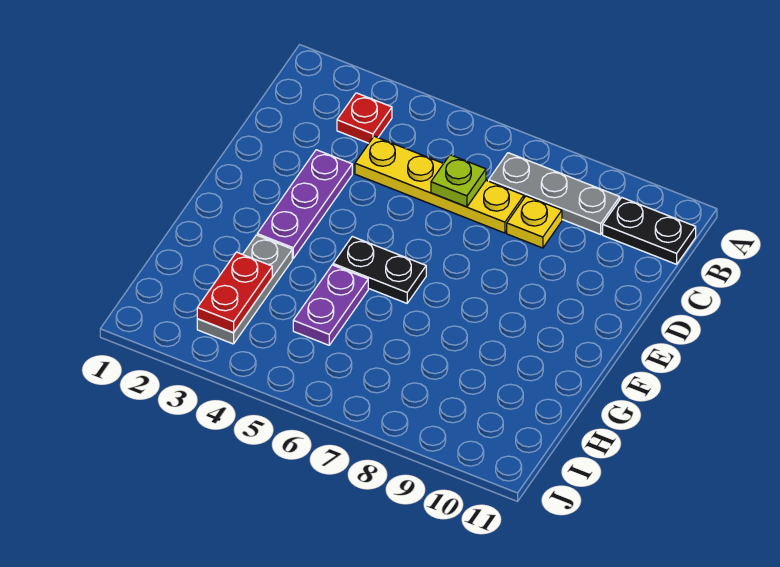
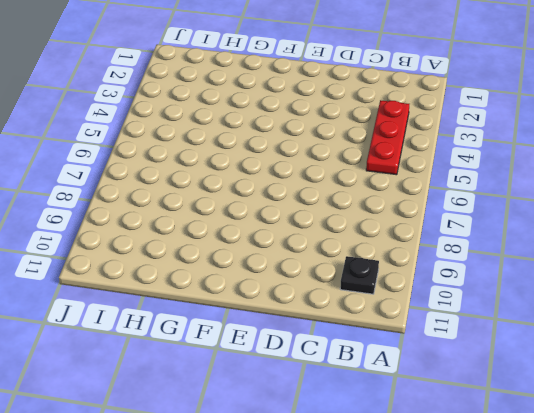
red 1x3 plate [366,100,409,175] -> red 1x1 plate [337,93,392,143]
black 1x1 plate [340,256,379,294] -> black 1x2 plate [603,198,696,264]
none -> grey 1x3 plate [489,153,620,234]
none -> yellow 1x4 plate [355,136,524,233]

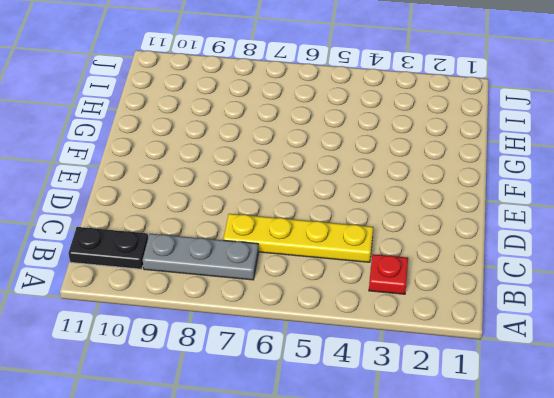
none -> yellow 1x1 plate [507,196,562,248]
none -> purple 1x3 plate [257,150,352,258]

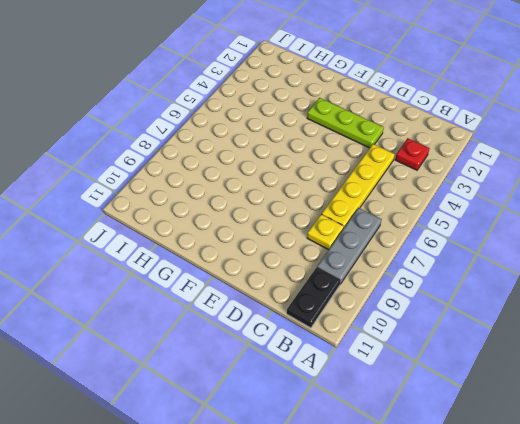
lime 1x3 plate [307,98,384,148] -> purple 1x3 plate [257,150,352,258]
none -> black 1x2 plate [333,237,426,303]
none -> grey 1x3 plate [197,235,292,344]

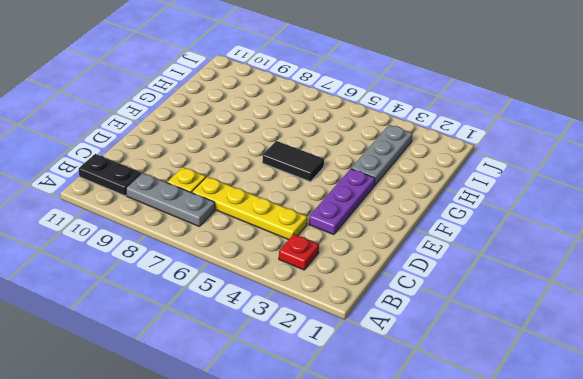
black 1x2 tile [262,141,324,182] -> black 1x2 plate [333,237,426,303]
none -> purple 1x2 plate [293,265,368,345]
none -> lime 1x1 plate [431,155,486,207]

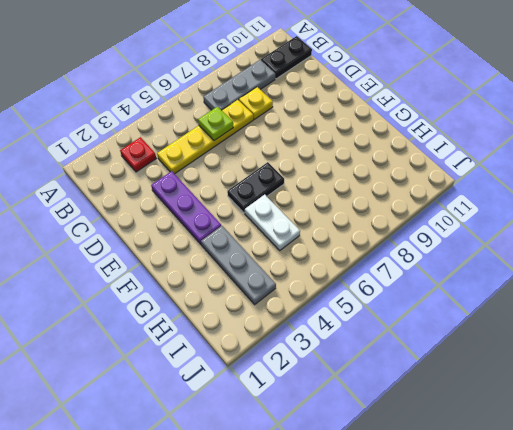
white 1x2 plate [245,195,300,250] -> purple 1x2 plate [293,265,368,345]
none -> red 1x2 plate [197,252,272,333]

